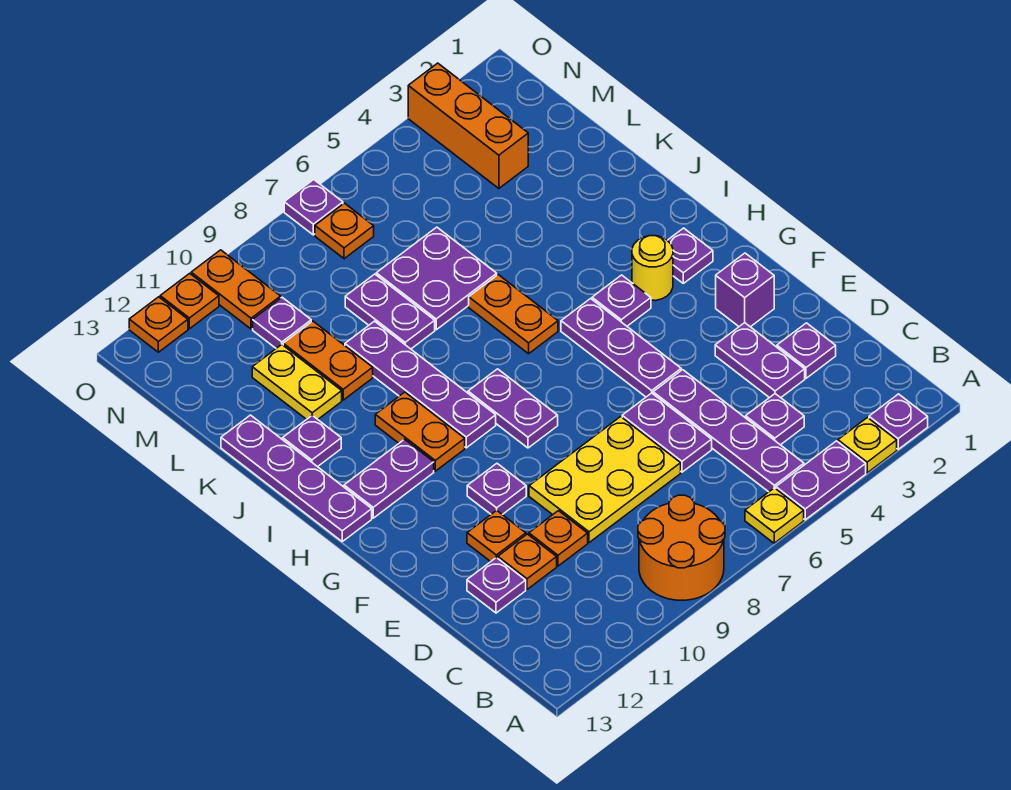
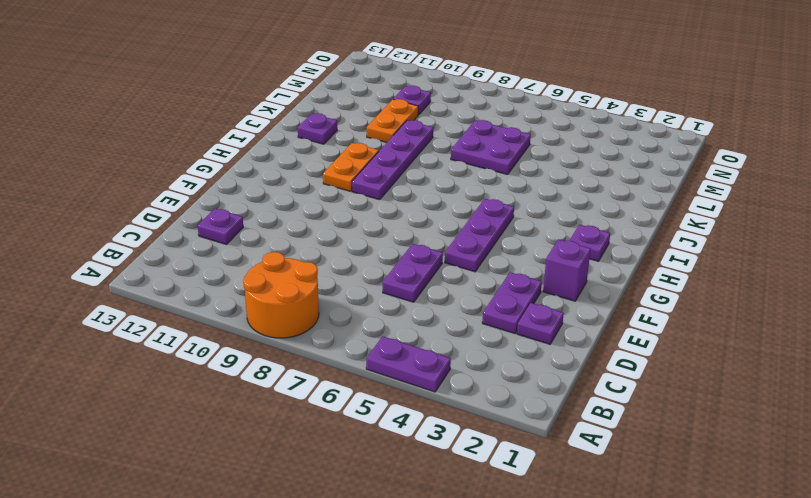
none -> purple 1x1 plate [869,394,928,449]
none -> yellow 1x1 plate [838,418,897,473]
none -> yellow 1x1 plate [745,488,804,543]
none -> purple 1x4 plate [653,370,804,492]

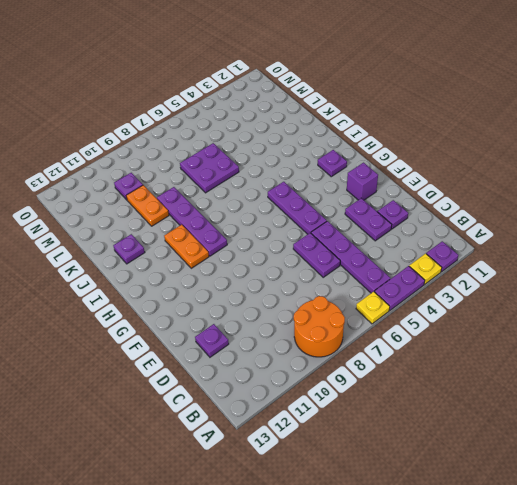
none -> purple 1x1 plate [746,394,804,445]
none -> yellow 2x3 plate [529,417,681,543]
none -> orange 1x1 plate [529,511,588,566]
none -> orange 1x1 plate [498,534,557,589]

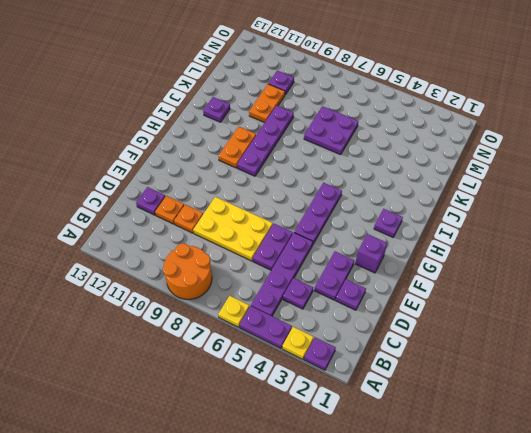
none -> orange 1x1 plate [467,510,526,562]
none -> purple 1x1 plate [467,463,526,515]
none -> purple 1x2 plate [468,369,558,448]
none -> yellow 1x1 round brick [632,236,673,301]

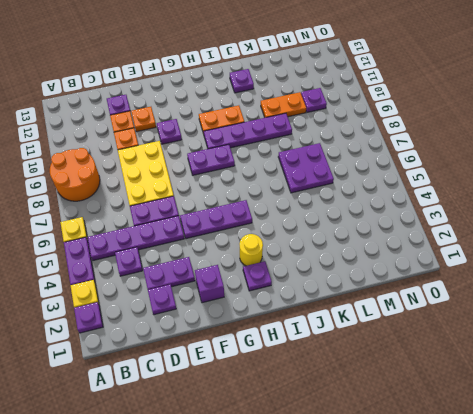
none -> purple 1x1 plate [592,275,651,326]
none -> purple 1x2 plate [344,439,434,518]
none -> purple 1x4 plate [221,415,372,541]
none -> orange 1x2 plate [469,275,558,354]

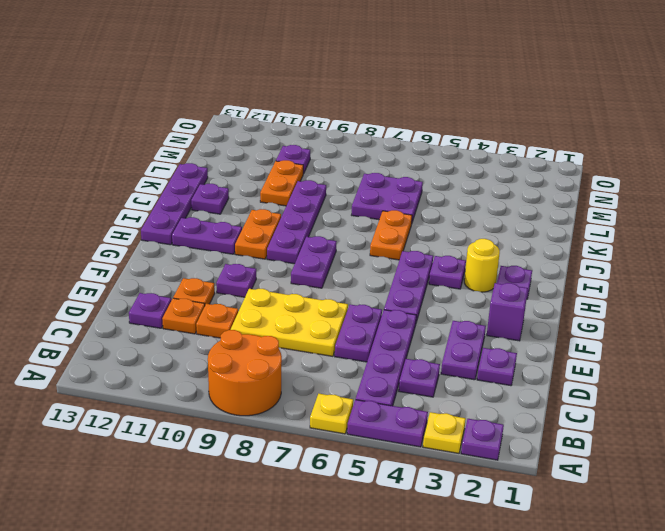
none -> purple 1x2 plate [345,274,435,349]
none -> yellow 1x2 plate [252,345,342,419]
none -> orange 1x3 brick [408,63,528,188]
none -> orange 1x1 plate [315,203,374,259]

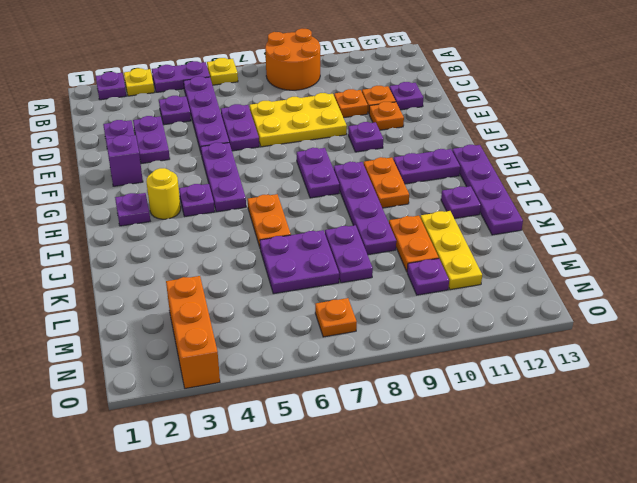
yellow 1x3 plate [421,211,482,290] -> yellow 1x2 plate [252,345,342,419]
none -> orange 1x2 plate [191,250,281,329]
none -> purple 1x1 plate [284,180,343,235]
none -> orange 1x1 plate [160,273,219,329]
none -> orange 1x1 plate [129,297,188,352]

